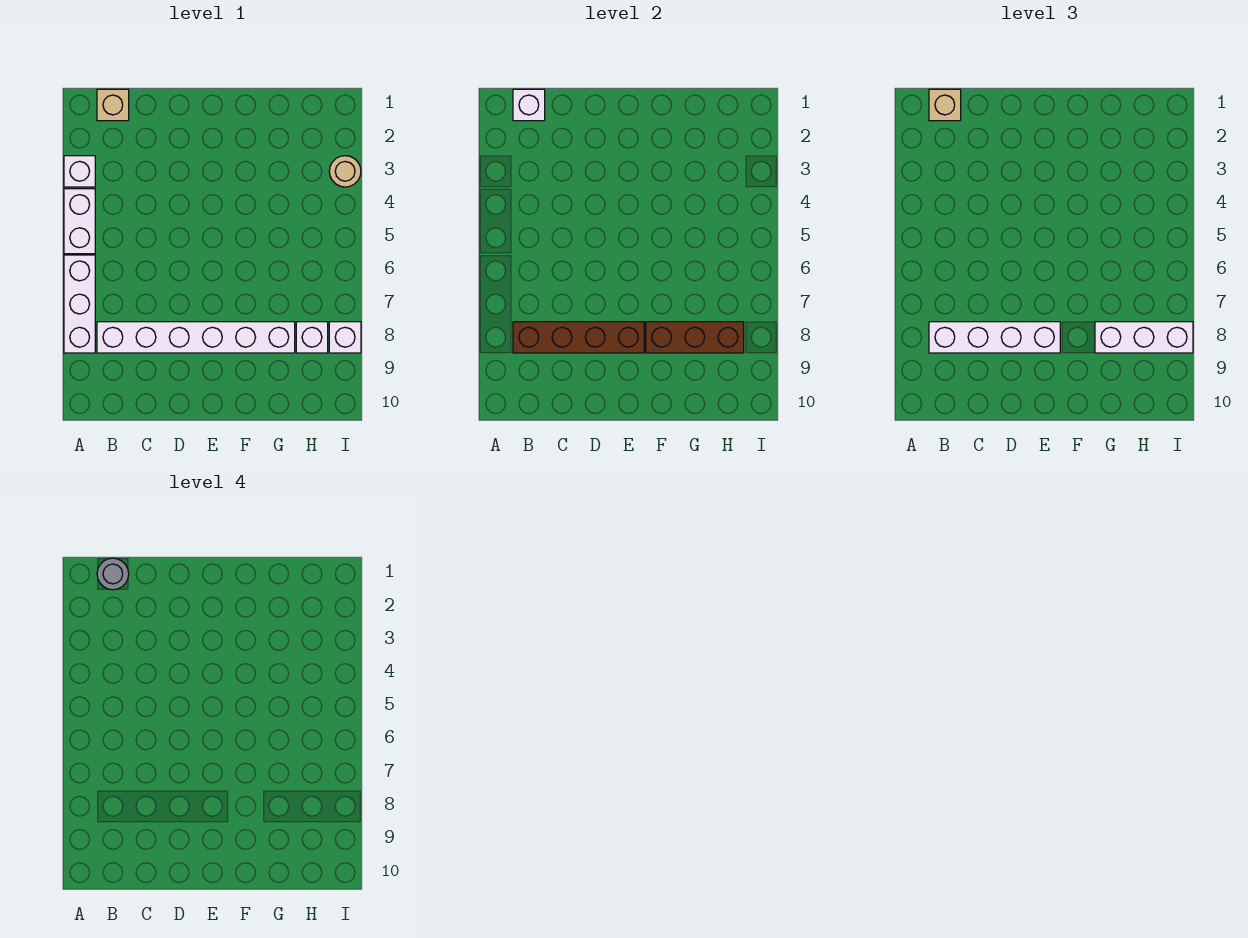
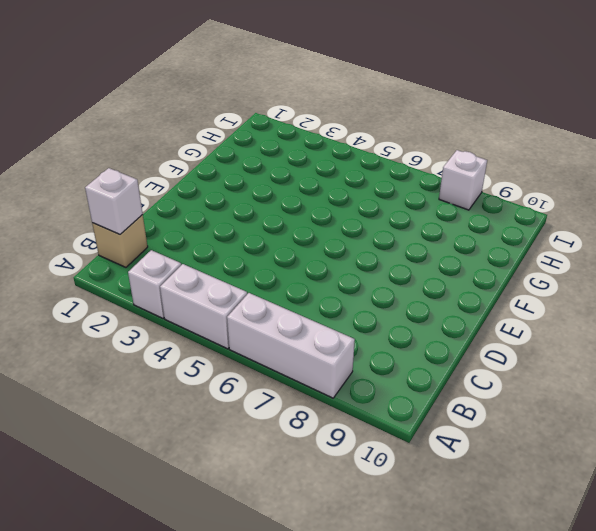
none -> white 1x6 brick [97,322,295,353]
none -> white 1x1 brick [296,322,328,353]
none -> tan 1x1 round brick [329,156,361,187]

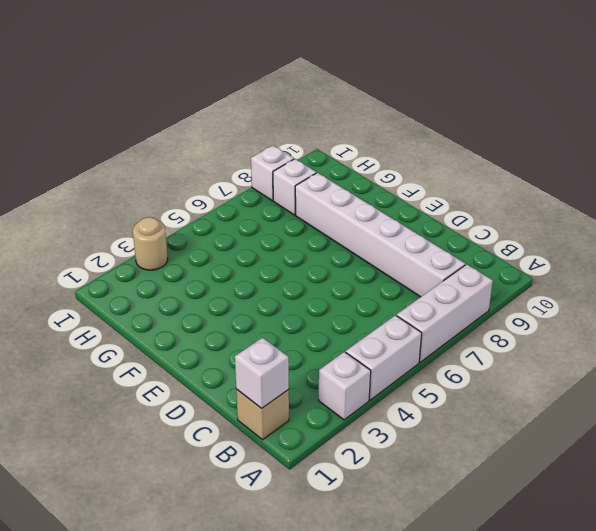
none -> brown 1x4 brick [513,322,644,353]
none -> brown 1x3 brick [646,322,744,353]
none -> tan 1x1 brick [929,89,961,121]

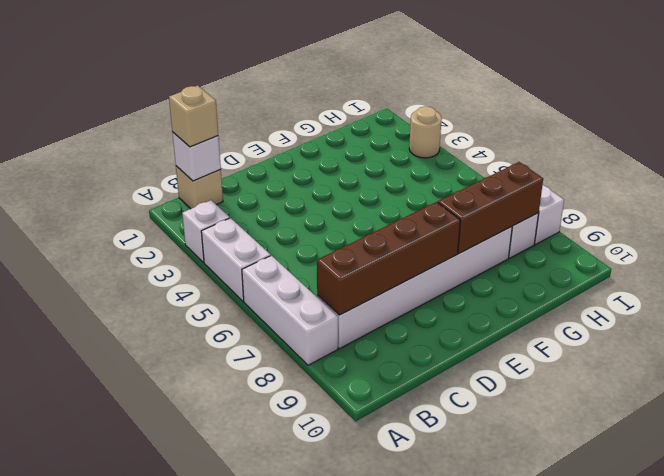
none -> white 1x4 brick [929,322,1060,353]
none -> white 1x3 brick [1095,322,1193,353]
none -> grey 1x1 round brick [97,558,129,590]

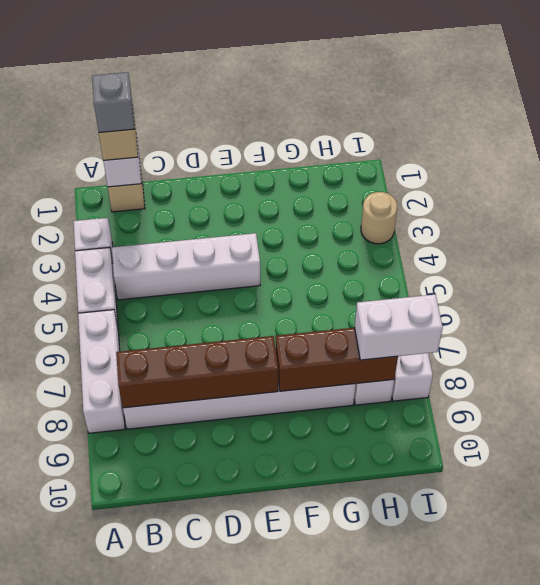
grey 1x1 brick [92,72,134,132] -> grey 1x1 round brick [97,558,129,590]
white 1x4 brick [112,233,260,300] -> white 1x4 brick moved to [929,322,1060,353]
white 1x2 brick [354,295,443,360] -> white 1x3 brick [1095,322,1193,353]

